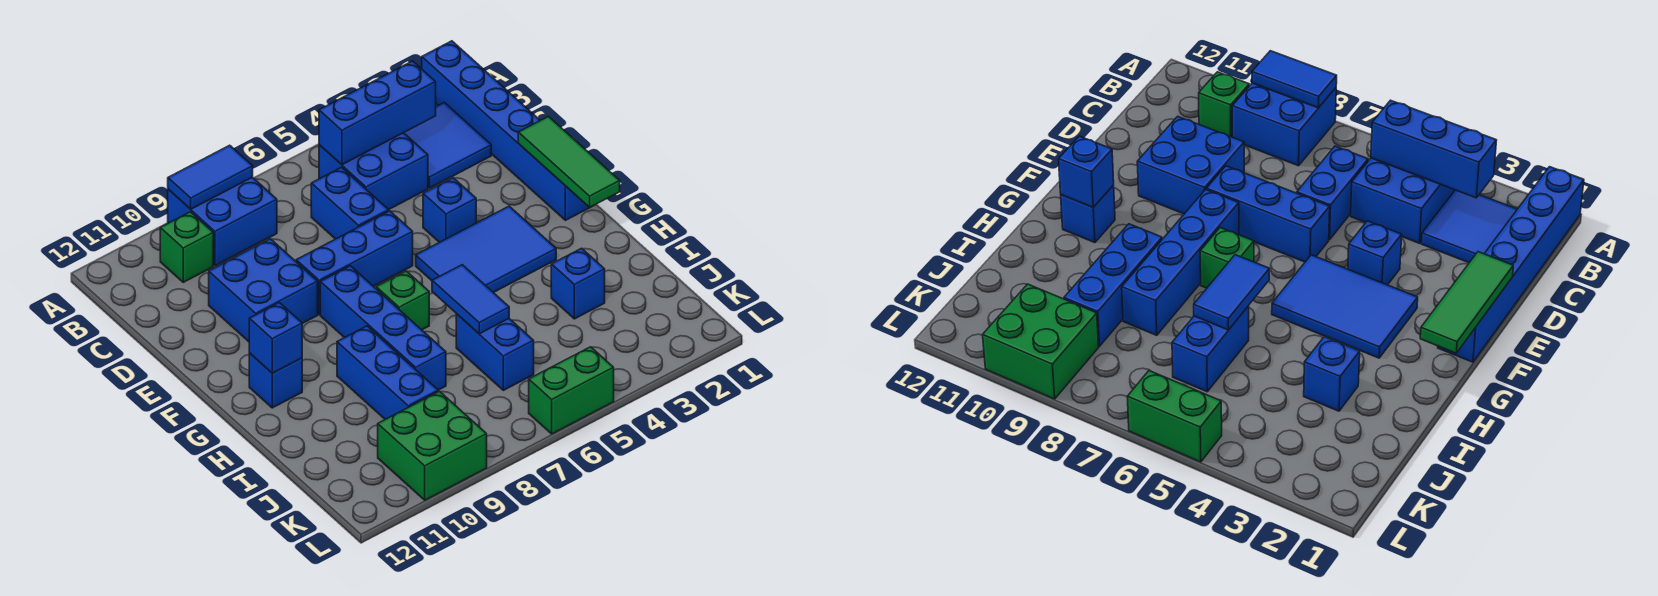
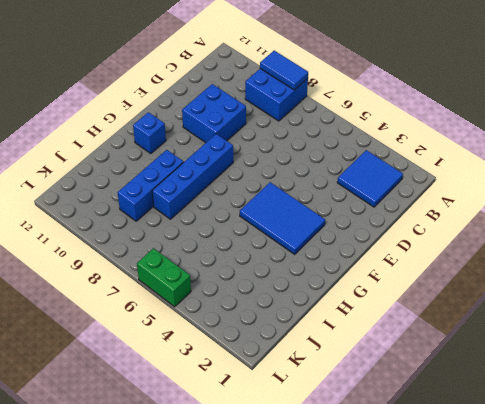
none -> blue 1x6 brick [422,41,591,220]
none -> blue 2x2 brick [319,133,428,210]
none -> green 1x1 brick [160,212,213,282]

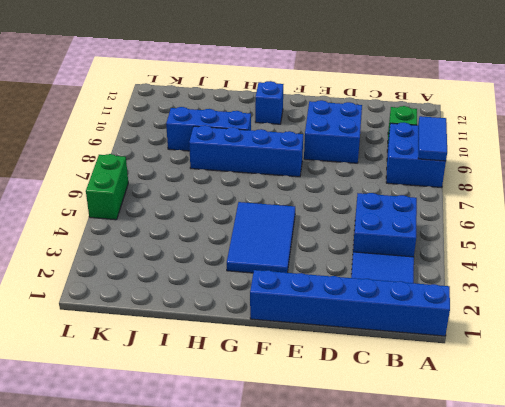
none -> blue 1x2 brick [311,167,389,239]
none -> blue 1x1 brick [423,178,476,242]
none -> blue 1x3 brick [296,211,413,315]

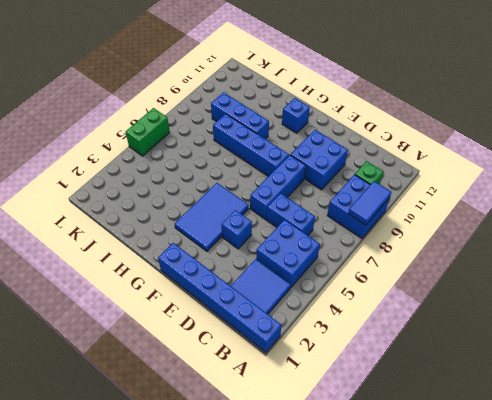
none -> green 1x1 brick [376,271,429,330]
none -> blue 1x1 brick [551,248,605,319]
none -> blue 1x2 brick [456,314,534,390]

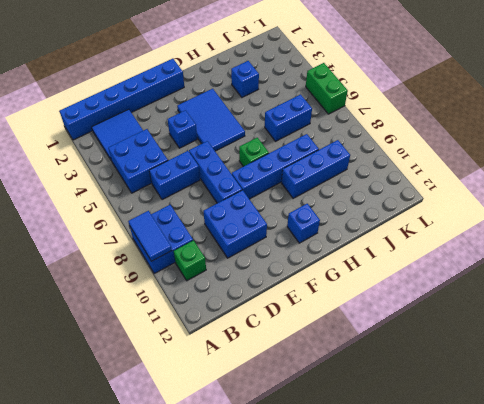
none -> green 2x2 brick [378,391,487,500]
none -> blue 1x3 brick [319,61,436,165]
none -> green 1x3 tile [518,116,620,207]

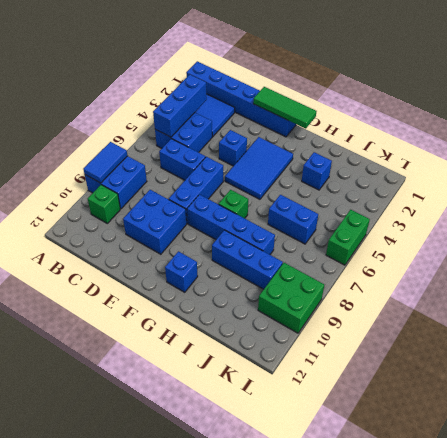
none -> blue 1x1 brick [249,303,302,373]
none -> blue 1x2 tile [432,265,509,334]

